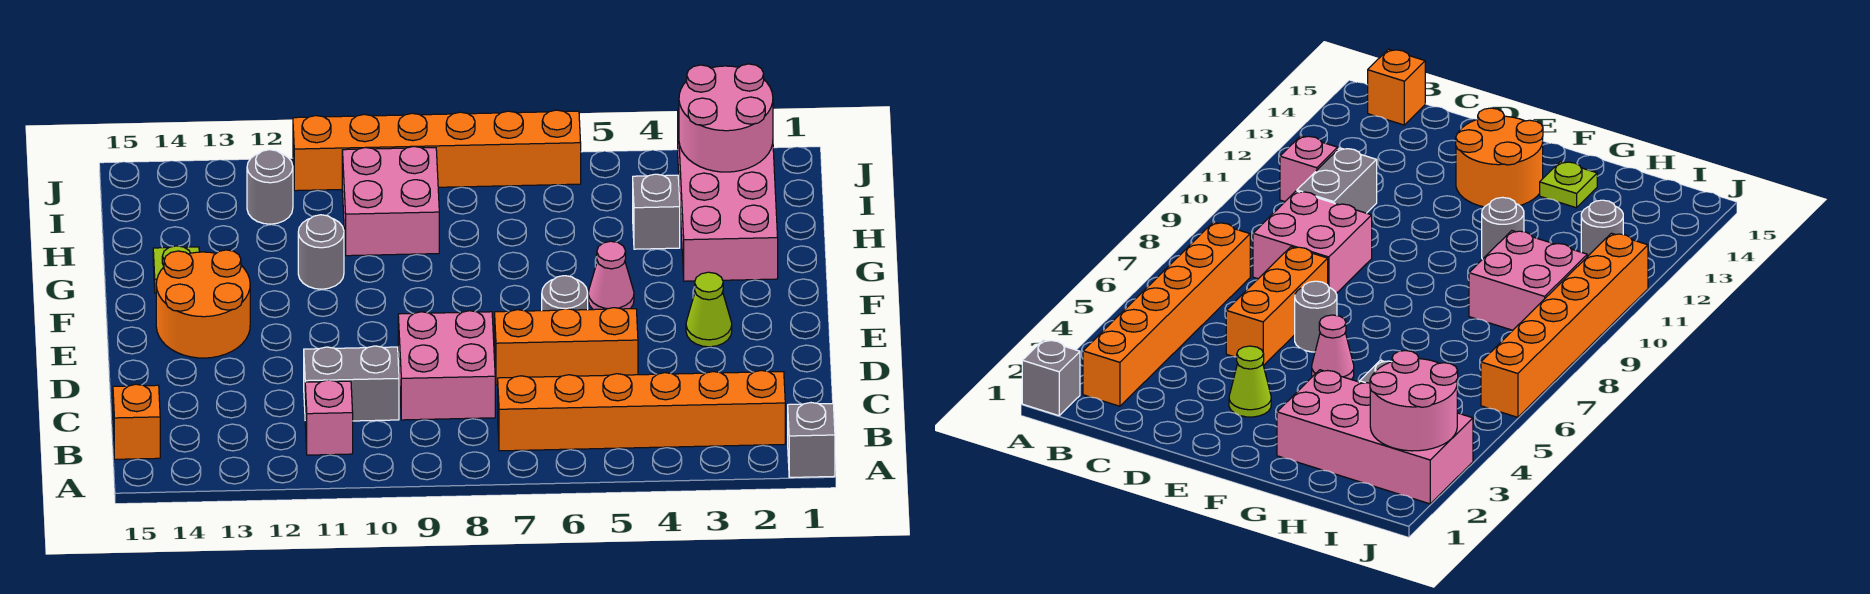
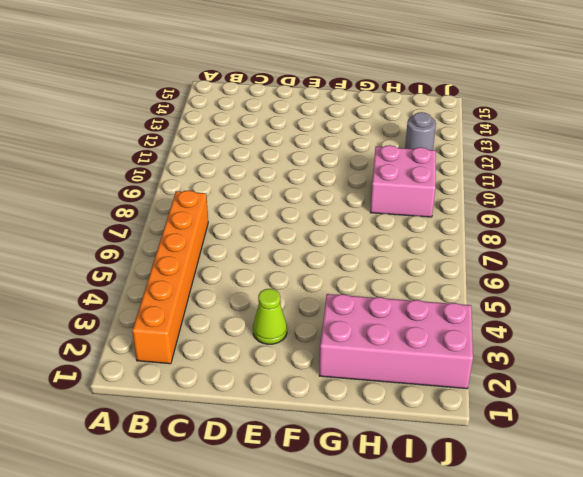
none -> grey 1x1 brick [788,403,835,477]
none -> pink 1x1 brick [305,380,353,455]
none -> orange 1x1 brick [113,384,160,459]

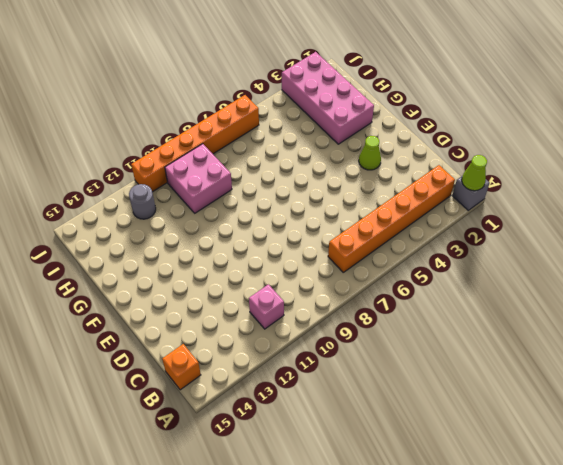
lime 1x1 cone [462,155,487,191] -> none
none -> pink 2x2 brick [398,311,495,420]
none -> grey 1x2 brick [304,346,399,421]
none -> orange 1x3 brick [495,308,638,385]

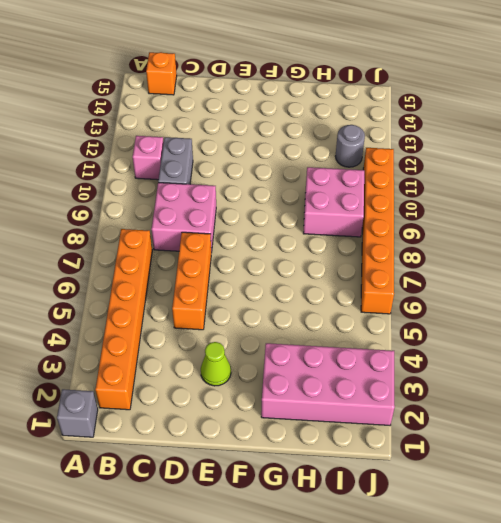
none -> grey 1x1 round brick [542,276,588,311]
none -> orange 2x2 round brick [156,250,250,358]
none -> pink 1x1 cone [588,241,634,310]

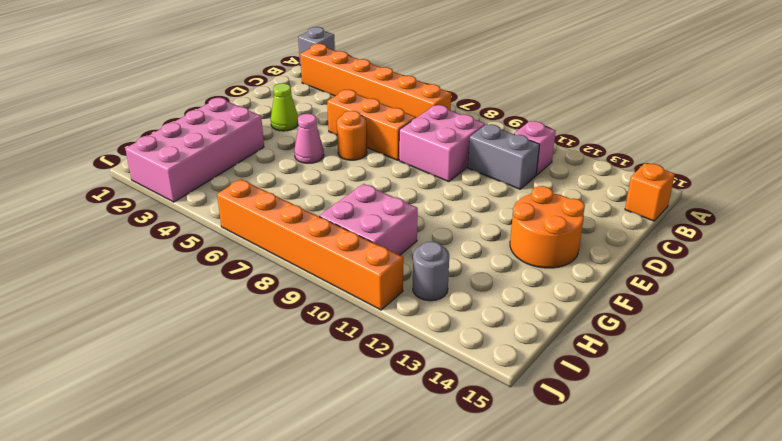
orange 1x1 round brick [337,111,367,160] -> grey 1x1 round brick [542,276,588,311]
none -> grey 1x1 round brick [298,215,344,289]
none -> lime 1x1 plate [153,246,199,293]
none -> grey 1x1 brick [633,174,680,249]

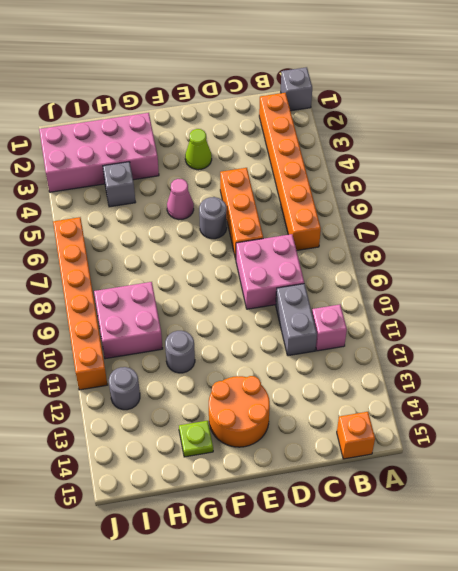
none -> pink 2x2 round brick [679,64,773,172]

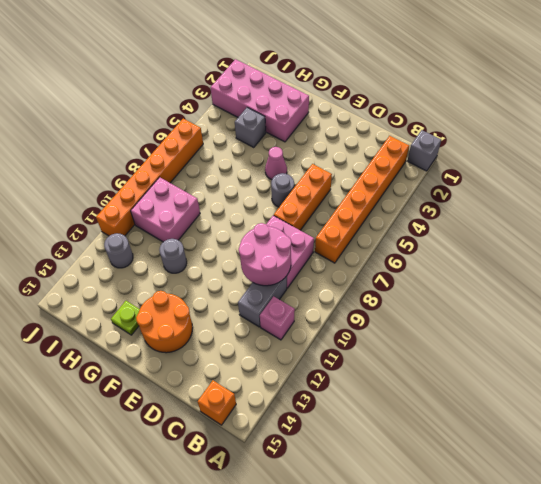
pink 2x2 round brick [239,223,291,286] -> pink 2x2 round brick moved to [679,64,773,172]
none -> lime 1x1 cone [686,272,732,347]

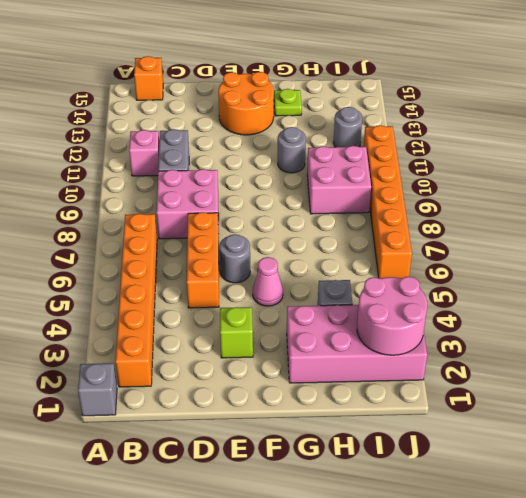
lime 1x1 brick [220,307,253,358] -> lime 1x1 cone [686,272,732,347]

